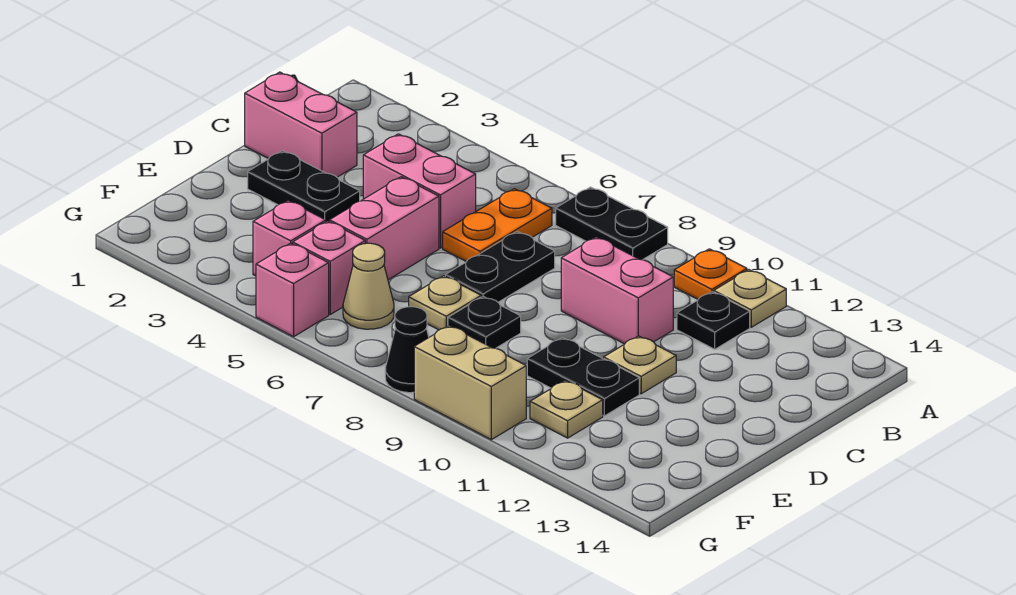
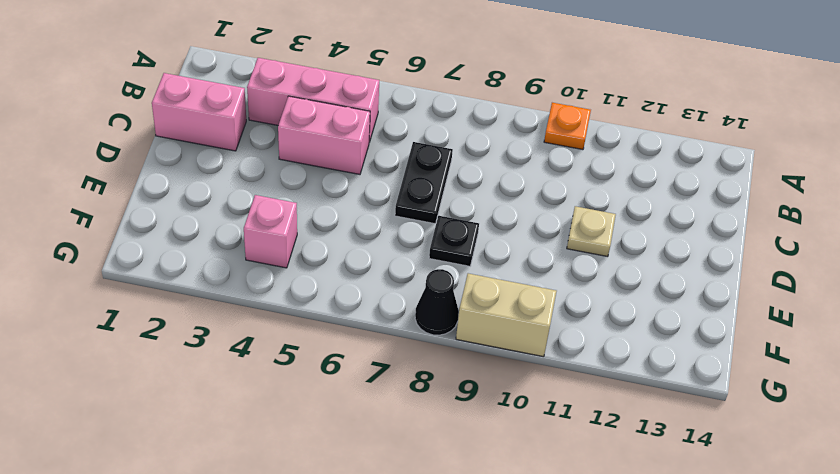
pink 1x3 brick [247,58,379,142] -> none
none -> black 1x2 plate [556,187,668,260]
none -> tan 1x1 plate [714,270,786,327]
none -> orange 1x2 plate [443,189,552,262]

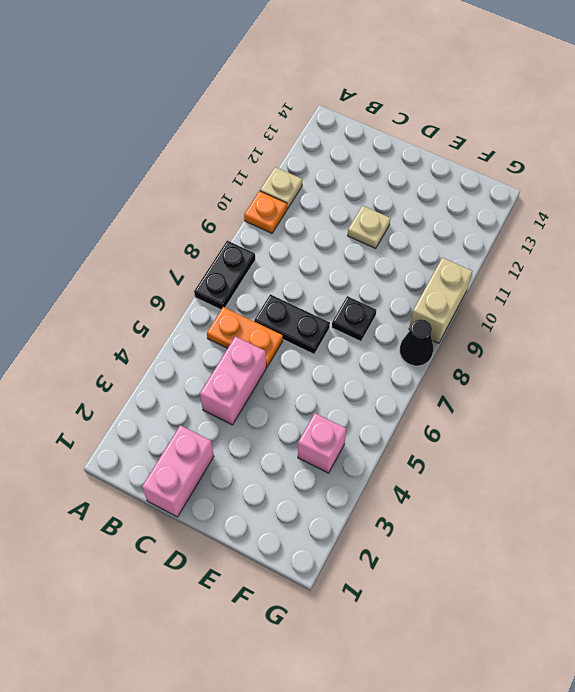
none -> black 1x1 plate [677,292,750,349]
none -> pink 1x2 brick [561,237,673,344]
none -> black 1x2 plate [248,151,360,222]

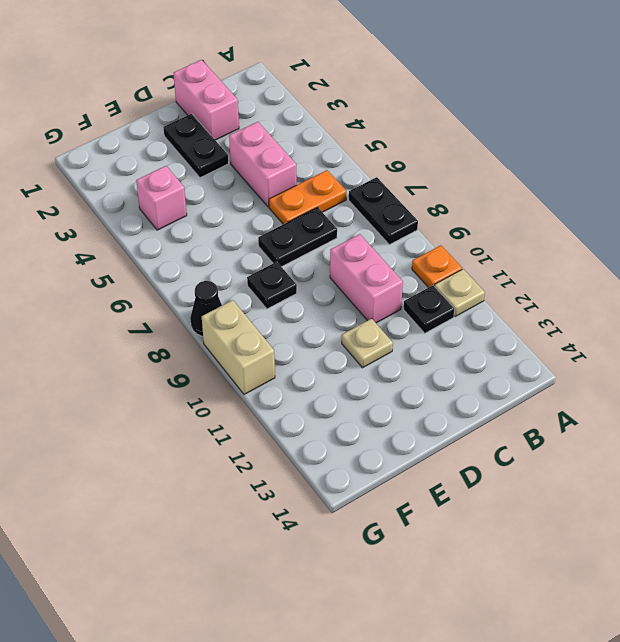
none -> pink 1x2 brick [329,177,439,280]
none -> tan 1x1 plate [409,276,481,330]
none -> black 1x2 plate [527,338,639,416]

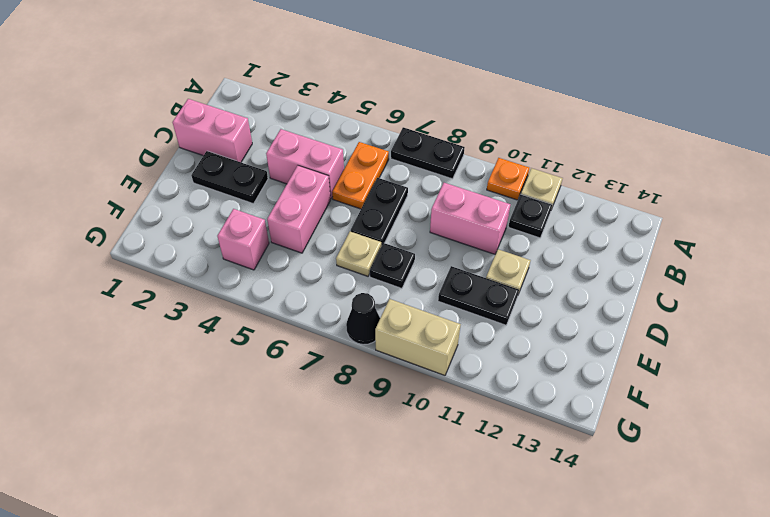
none -> pink 1x1 brick [293,221,365,314]
none -> tan 1x1 cone [343,243,394,329]
none -> tan 1x1 plate [530,380,603,438]

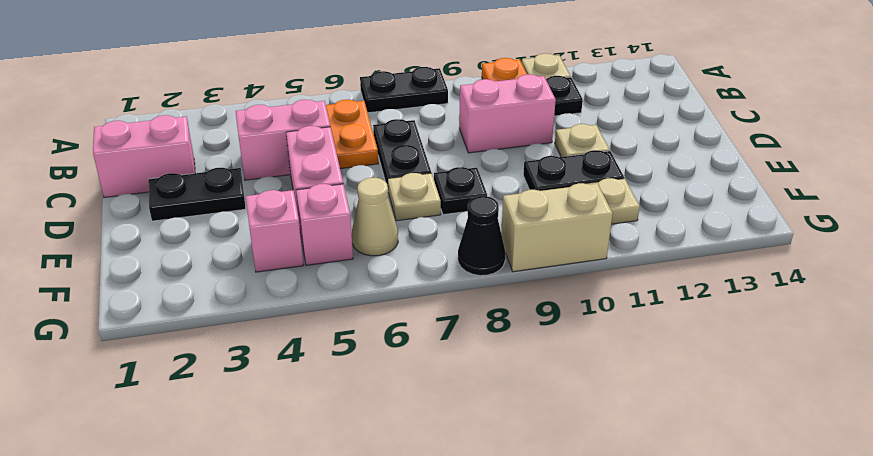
none -> pink 1x1 brick [256,243,329,337]

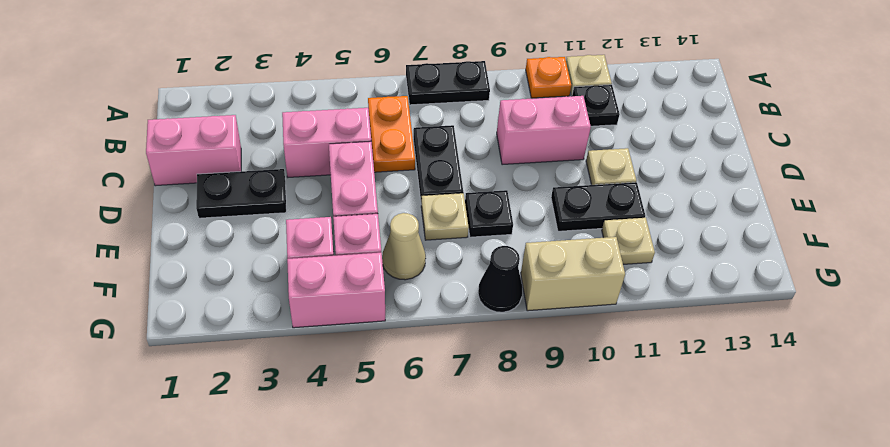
pink 1x2 brick [287,253,385,328] -> pink 1x1 brick [256,243,329,337]

